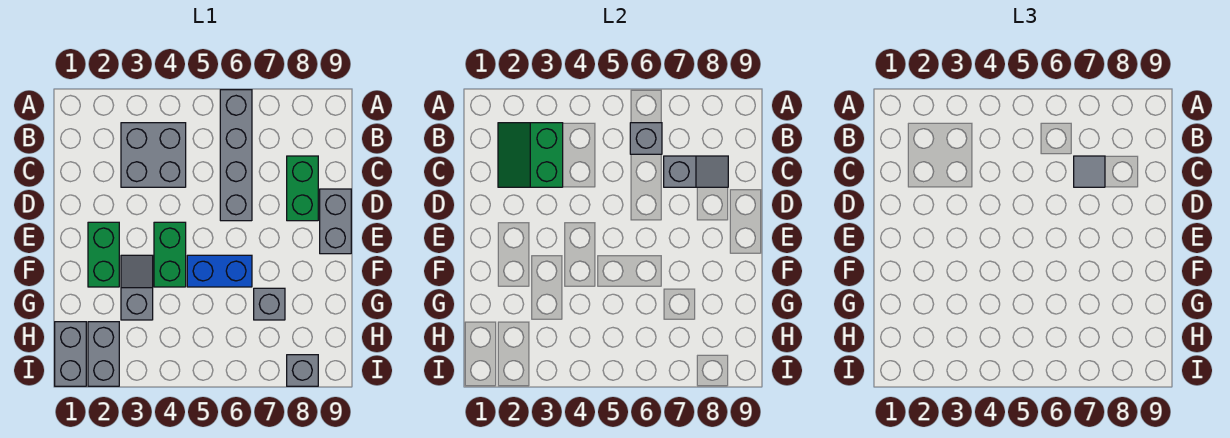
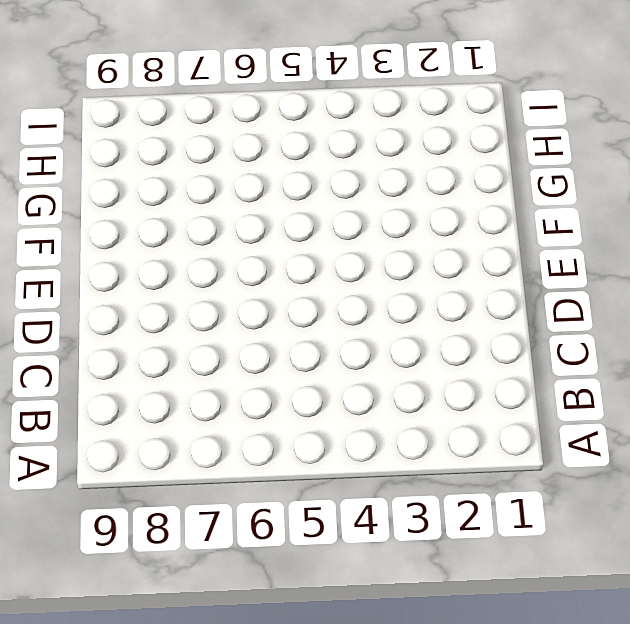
none -> grey 1x4 brick [220,90,252,221]
none -> grey 2x2 brick [121,123,186,187]
none -> green 1x2 brick [287,156,318,221]

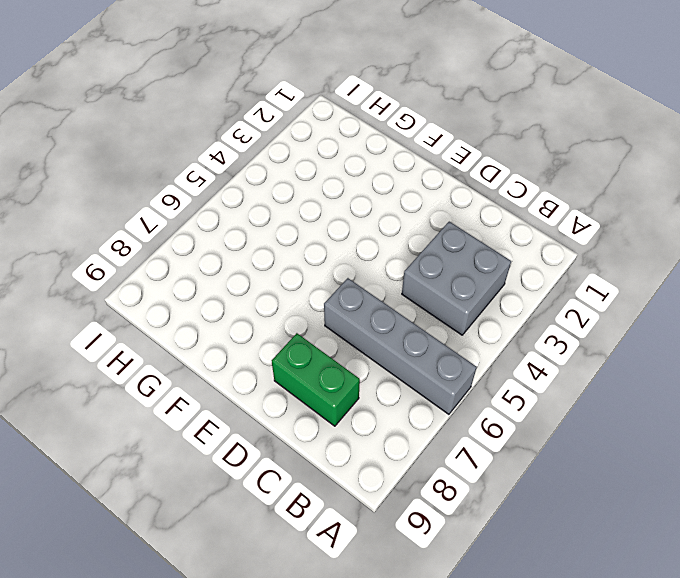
none -> grey 1x2 brick [320,189,351,254]
none -> green 1x2 brick [88,222,119,287]
none -> green 1x2 brick [154,222,186,287]

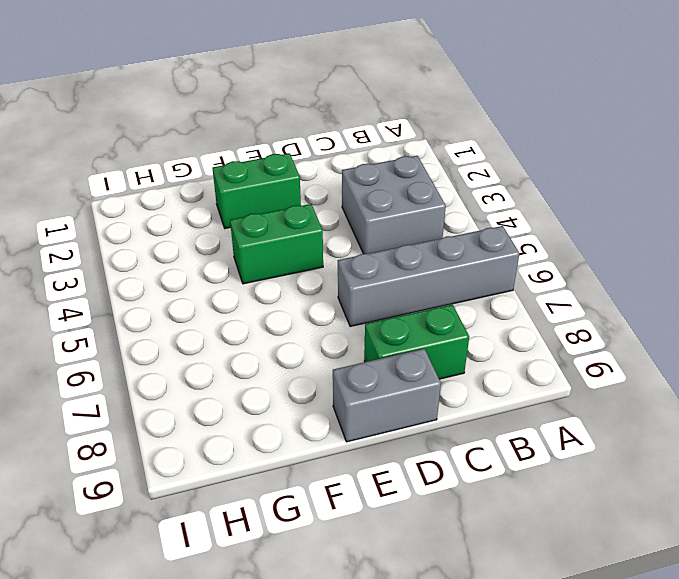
none -> grey 1x2 slope [121,255,153,320]
none -> blue 1x2 brick [187,255,252,287]
none -> grey 1x1 brick [254,288,285,320]

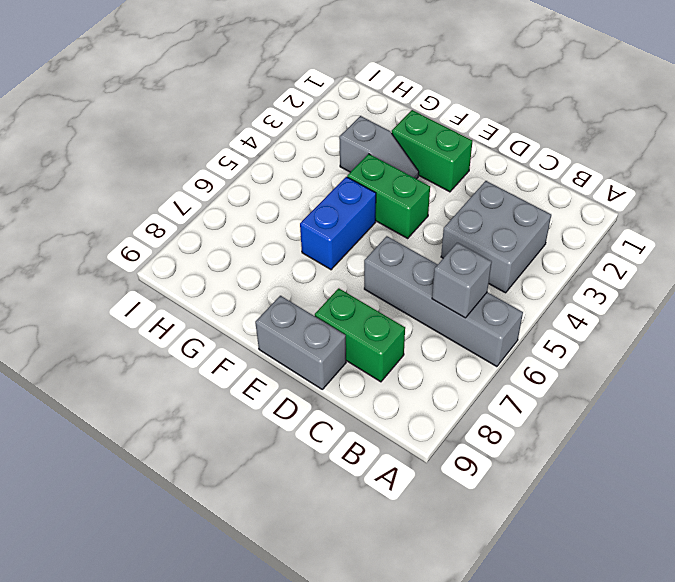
none -> grey 1x1 brick [254,288,285,320]
none -> grey 1x2 brick [55,322,86,386]
none -> grey 1x2 brick [88,322,119,386]

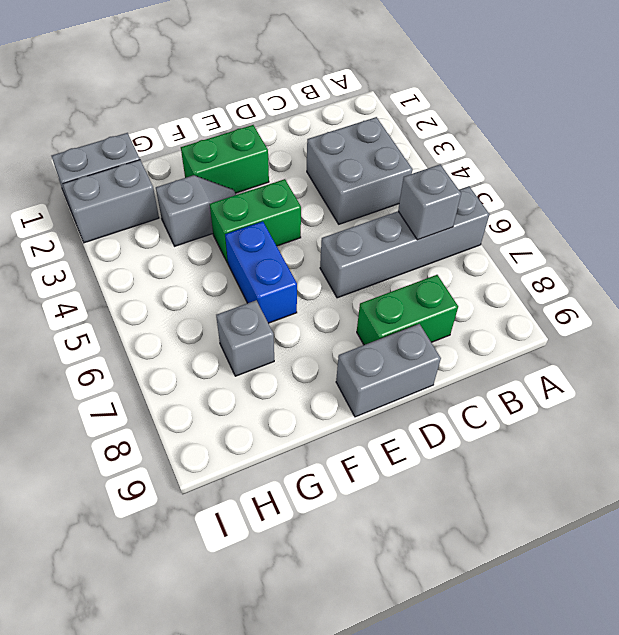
none -> grey 1x1 brick [287,355,318,386]
none -> green 2x2 slope [498,123,563,187]
none -> grey 1x2 slope [664,156,728,187]

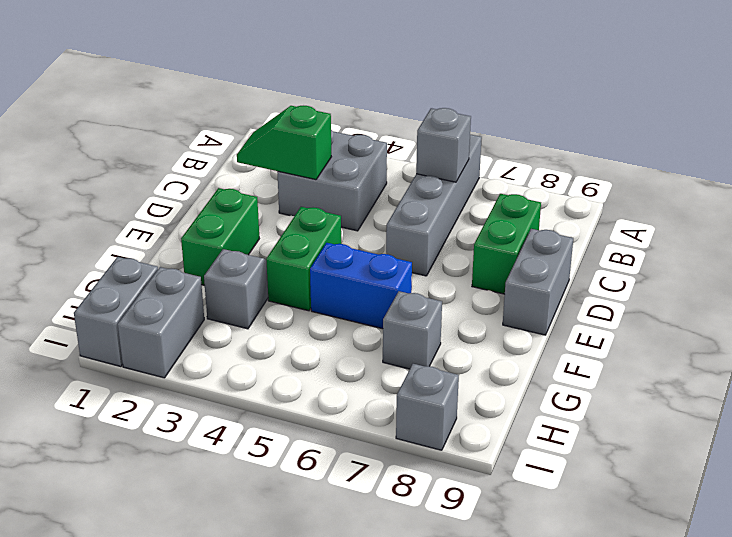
green 1x2 slope [237,106,331,180] -> green 2x2 slope [498,123,563,187]
none -> grey 1x2 slope [664,156,728,187]
none -> grey 1x1 tile [1074,156,1105,187]

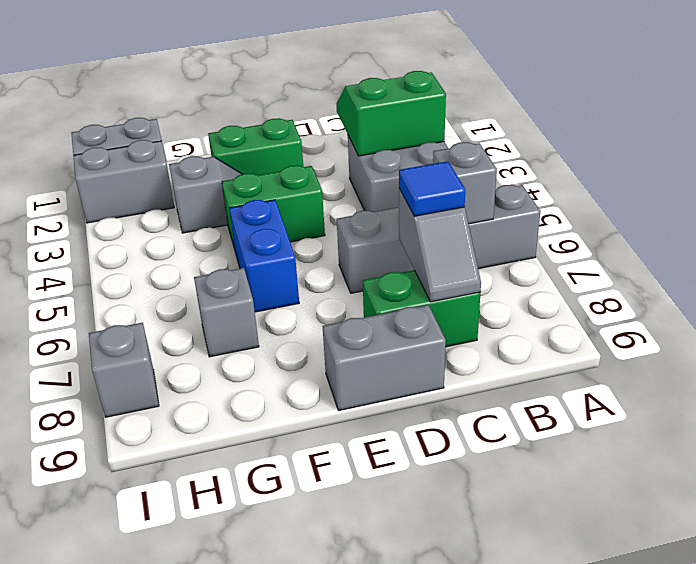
blue 1x1 tile [399,161,465,216] -> grey 1x1 tile [1074,156,1105,187]

